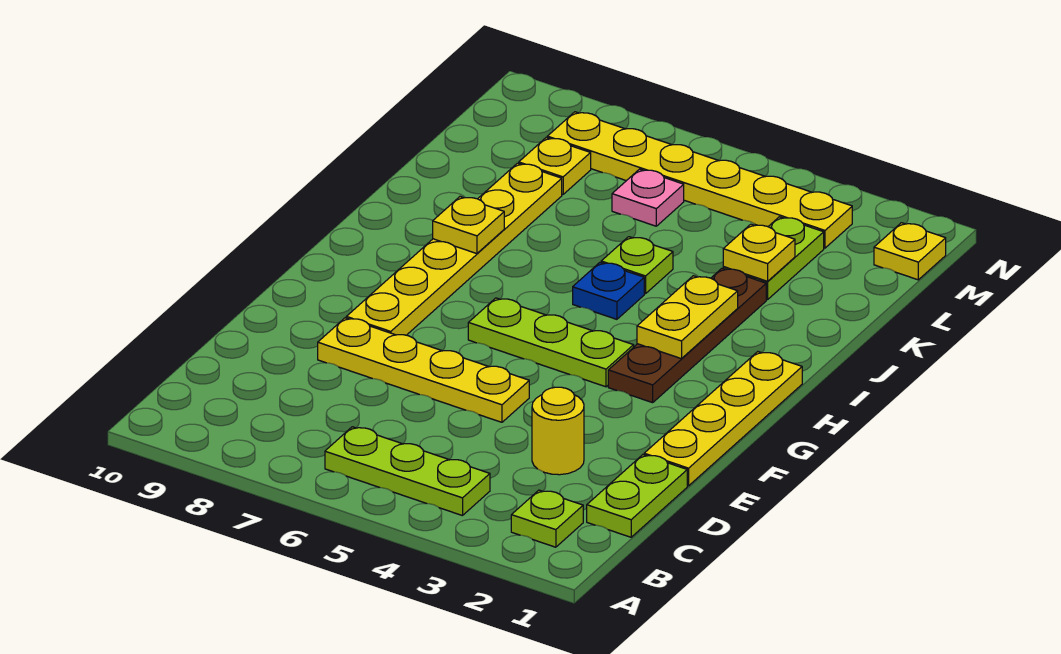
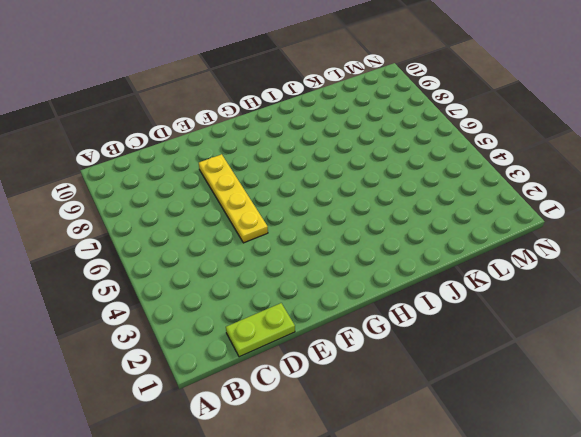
none -> lime 1x1 plate [511,490,583,547]
none -> lime 1x3 plate [325,427,490,516]
none -> yellow 1x1 round brick [532,387,584,475]

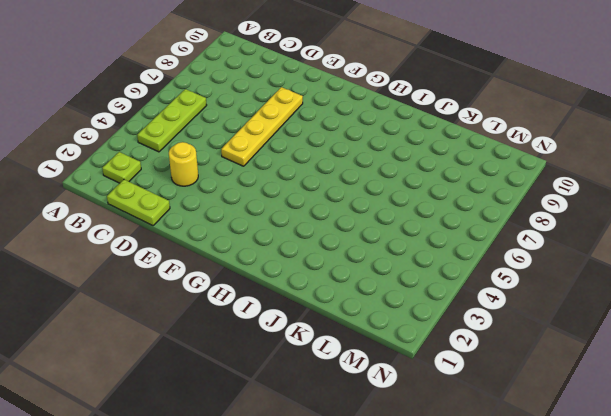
none -> yellow 1x4 plate [644,352,802,486]
none -> yellow 1x6 plate [346,163,562,335]
none -> brown 1x4 plate [608,268,766,403]

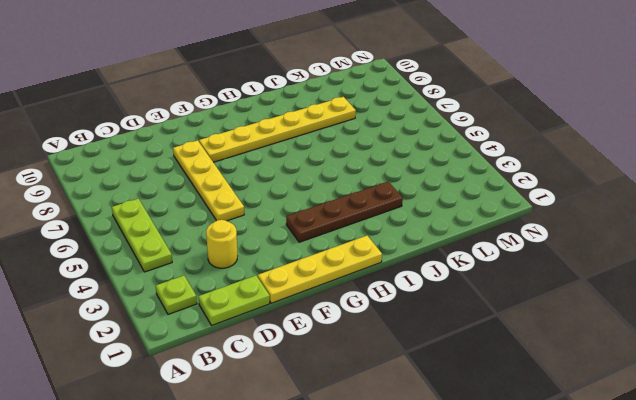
none -> lime 1x3 plate [468,298,634,387]
none -> blue 1x1 plate [573,262,644,319]
none -> lime 1x1 plate [601,237,673,294]

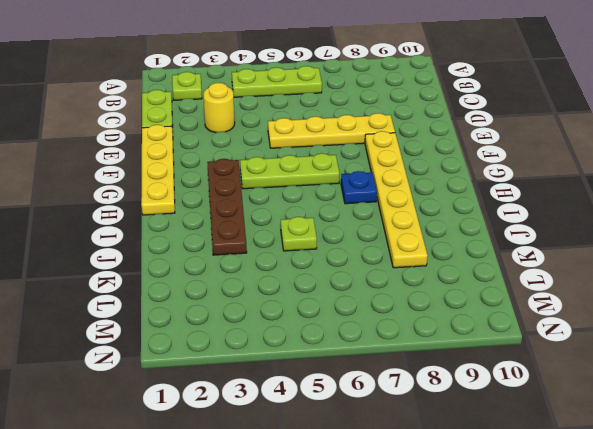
blue 1x1 plate [341,171,377,204] -> blue 1x1 plate moved to [573,262,644,319]
none -> lime 1x2 plate [723,217,824,300]
none -> pink 1x1 plate [612,169,684,226]
none -> yellow 1x1 plate [519,138,591,195]

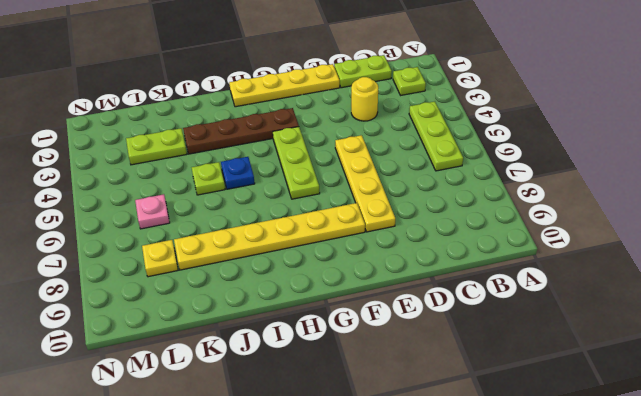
none -> yellow 1x1 plate [874,223,946,280]
none -> yellow 1x6 plate [547,112,852,248]
none -> yellow 1x2 plate [637,276,738,359]

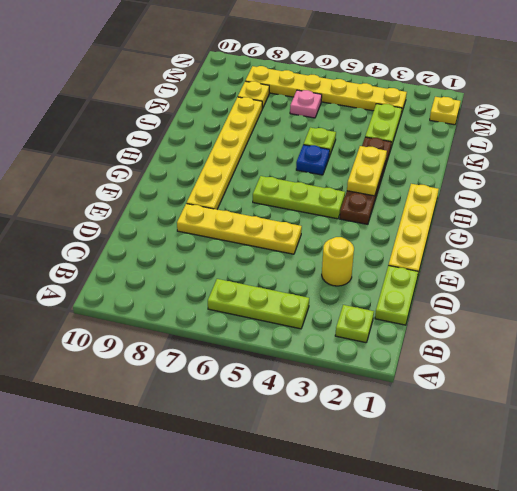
none -> yellow 1x1 plate [433,197,504,254]
none -> yellow 1x1 plate [723,224,795,281]

